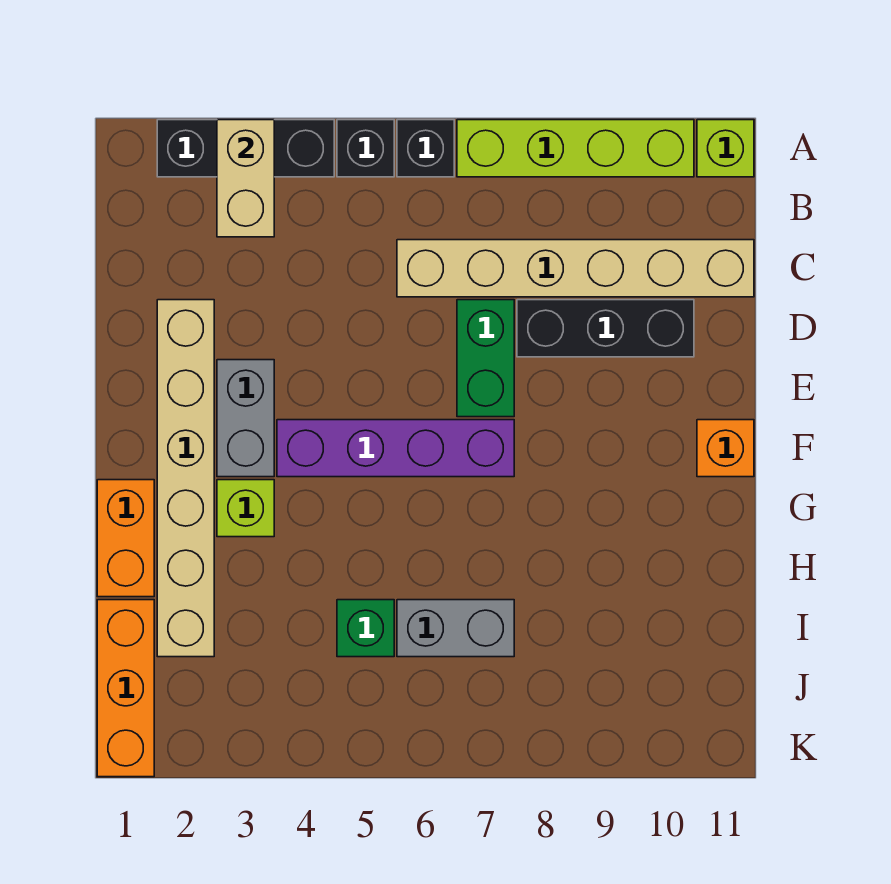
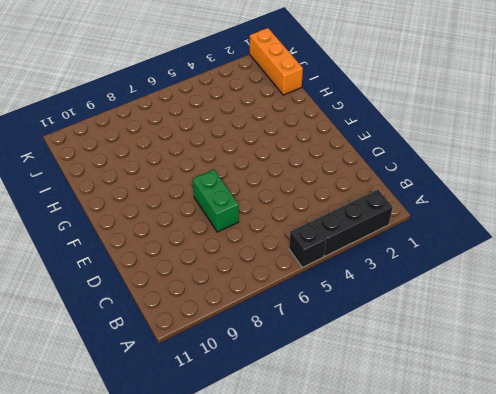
none -> black 1x1 brick [397,120,454,177]
none -> lime 1x4 brick [457,120,694,177]
none -> lime 1x1 brick [697,120,754,177]

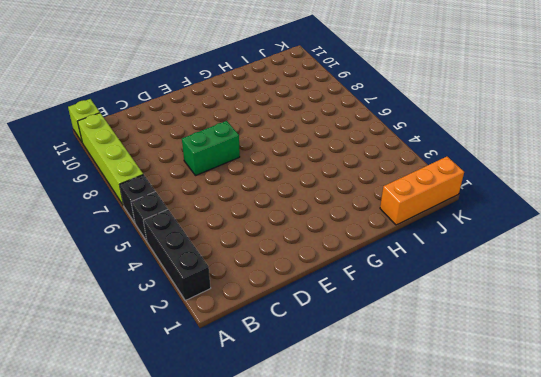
none -> tan 1x6 brick [397,240,754,297]
none -> tan 1x6 brick [157,300,214,657]
none -> black 1x3 brick [517,300,694,357]

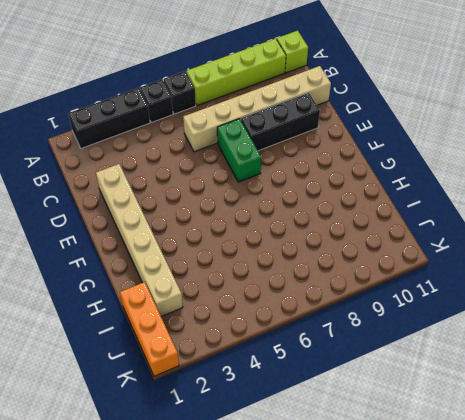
none -> grey 1x2 brick [217,360,274,477]
none -> purple 1x4 brick [277,420,514,477]
none -> orange 1x1 brick [697,420,754,477]

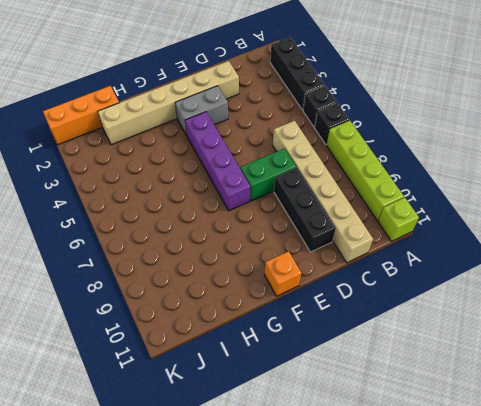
none -> orange 1x2 brick [97,480,154,597]
none -> lime 1x1 brick [217,480,274,537]
none -> green 1x1 brick [337,600,394,657]

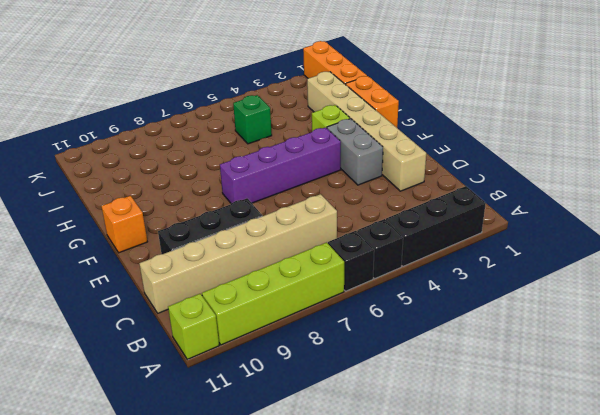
none -> green 1x2 brick [457,300,514,417]
none -> grey 1x2 brick [397,600,514,657]
none -> tan 1x2 brick [217,120,274,237]

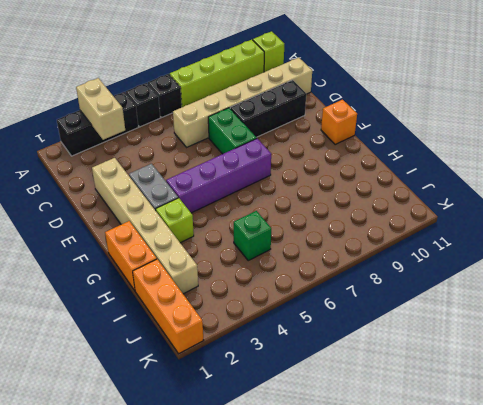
none -> grey 1x2 brick [397,600,514,657]

